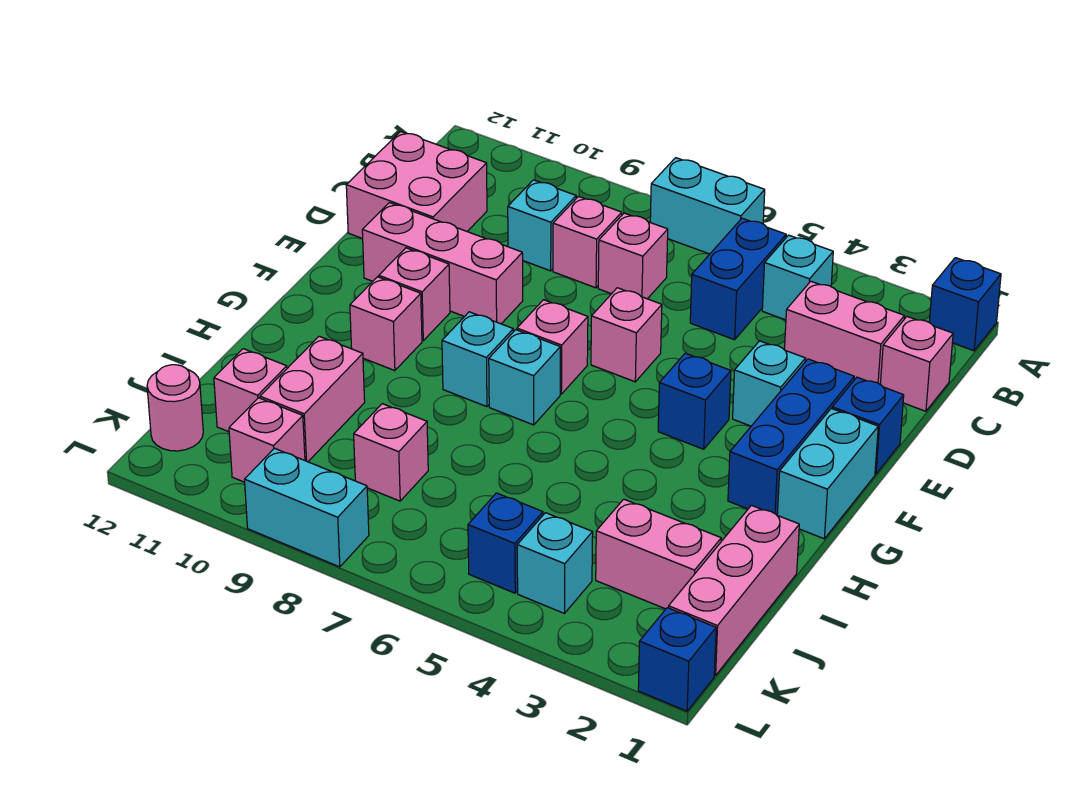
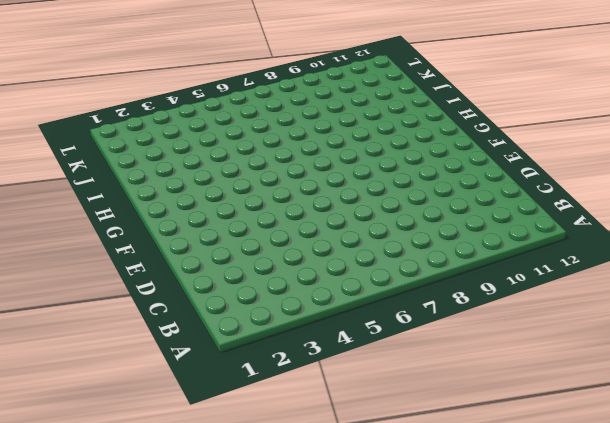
none -> blue 1x1 brick [929,258,1001,351]
none -> cyan 1x2 brick [650,158,765,254]
none -> cyan 1x1 brick [762,235,833,320]
none -> blue 1x2 brick [690,218,786,340]

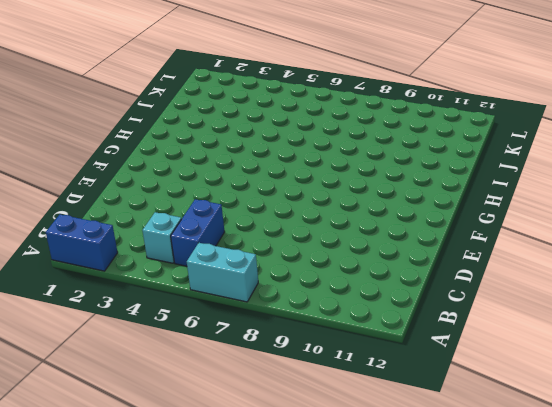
blue 1x2 brick [46,214,118,271] -> blue 1x1 brick [929,258,1001,351]
none -> pink 1x1 brick [880,317,953,411]
none -> pink 1x2 brick [785,281,904,384]
none -> pink 1x1 brick [598,213,668,299]
none -> pink 1x1 brick [553,196,622,288]

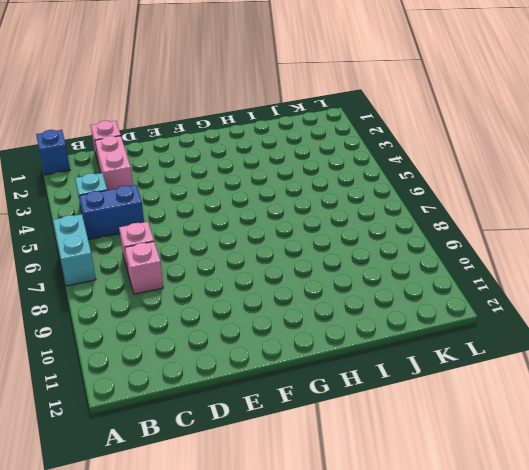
none -> cyan 1x1 brick [508,180,576,271]
none -> pink 2x2 brick [346,131,487,239]
none -> blue 1x1 brick [832,377,904,474]
none -> blue 1x3 brick [728,359,854,515]

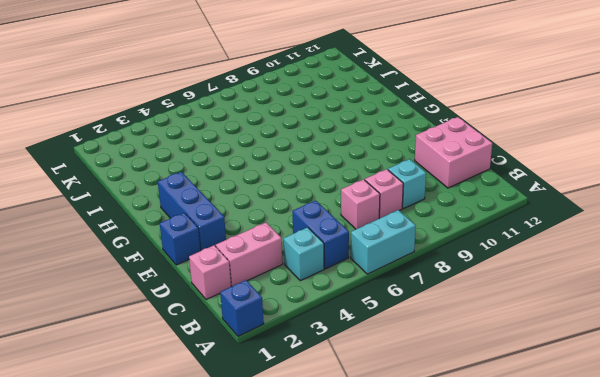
none -> cyan 1x1 brick [733,341,806,426]
none -> pink 1x1 brick [591,288,662,382]
none -> pink 1x3 brick [362,203,523,324]
none -> cyan 1x2 brick [777,408,878,539]

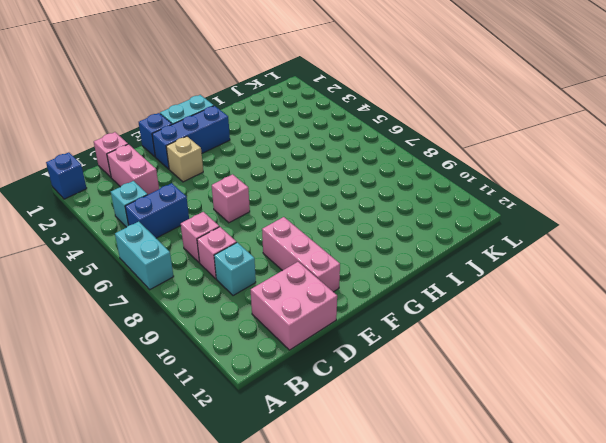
tan 1x1 brick [166,136,203,182] -> cyan 1x1 brick [733,341,806,426]
none -> blue 1x1 brick [658,353,731,449]
none -> pink 1x1 brick [517,300,588,394]
none -> pink 1x1 brick [379,248,450,341]
none -> cyan 1x1 brick [489,330,560,425]

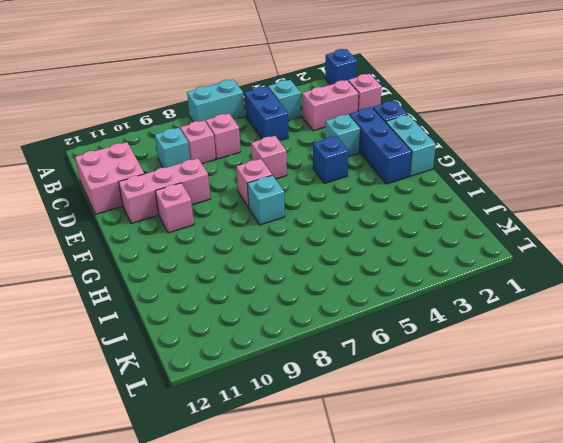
none -> cyan 1x1 brick [442,312,513,407]
none -> pink 1x1 brick [350,277,422,371]
none -> pink 1x3 brick [669,505,799,675]
none -> pink 1x2 brick [260,336,365,462]

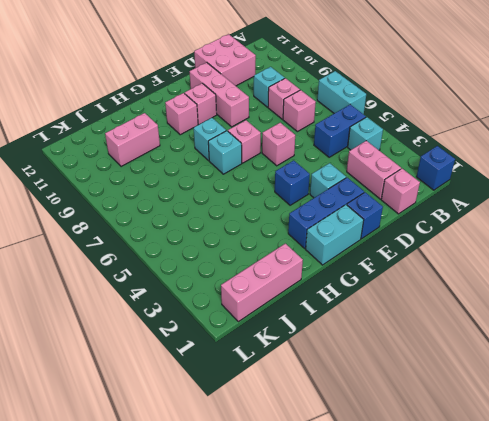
none -> pink 1x2 brick [596,499,721,609]
none -> pink 1x1 brick [354,404,428,501]
none -> pink 1x1 brick [214,349,287,432]
none -> cyan 1x1 brick [517,513,593,613]

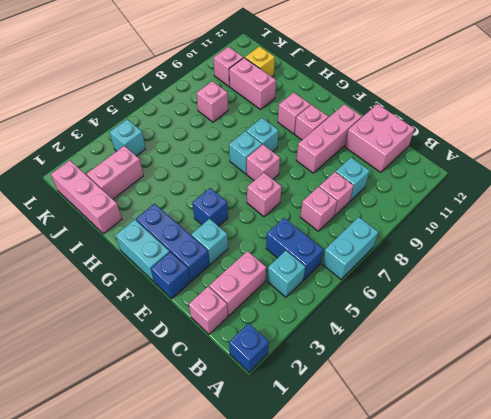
yellow 1x1 brick [245,46,275,77] -> pink 1x1 brick [214,349,287,432]
none -> blue 1x1 brick [468,493,543,593]
none -> pink 1x1 round brick [147,365,203,451]
none -> blue 1x1 brick [638,608,716,711]
none -> cyan 1x2 brick [245,448,369,567]

